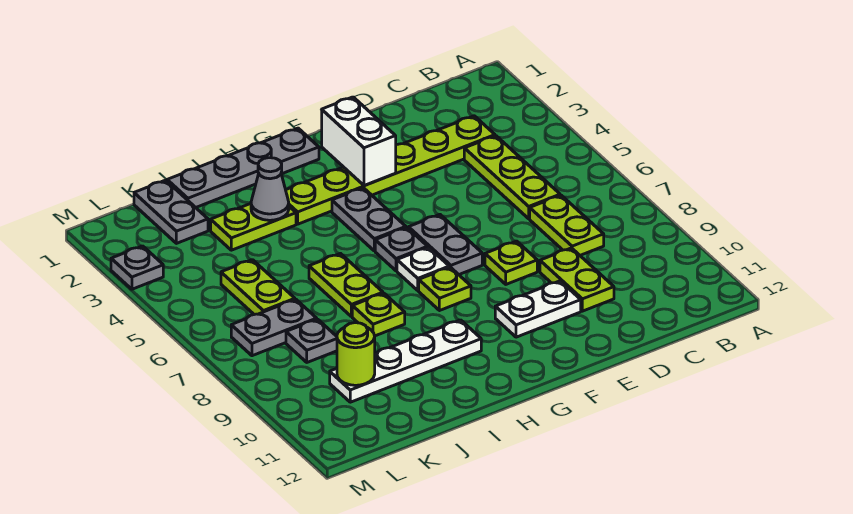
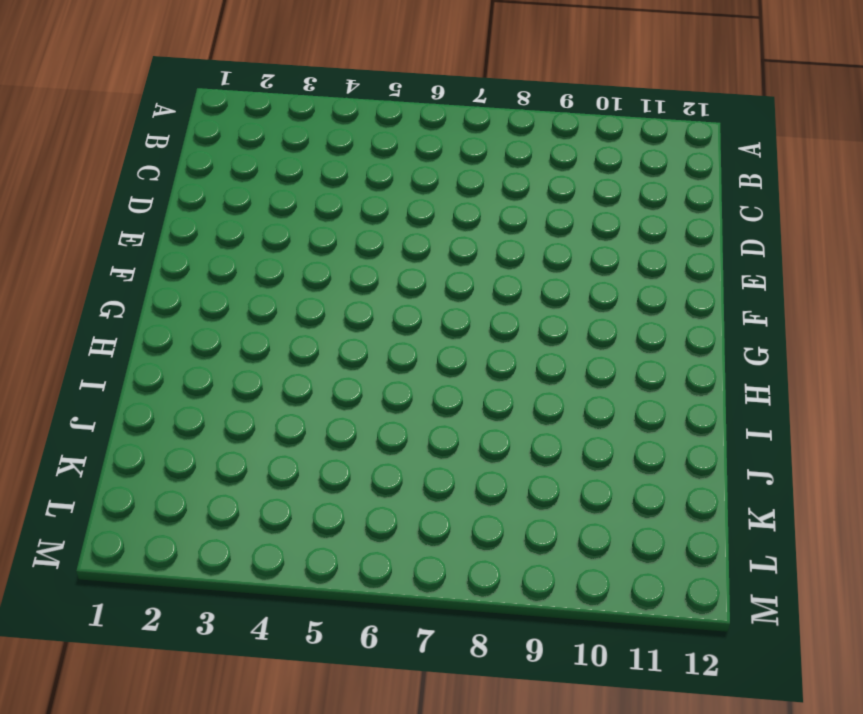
none -> lime 1x6 plate [286,116,495,224]
none -> lime 1x3 plate [464,136,560,219]
none -> lime 1x2 plate [530,195,604,255]

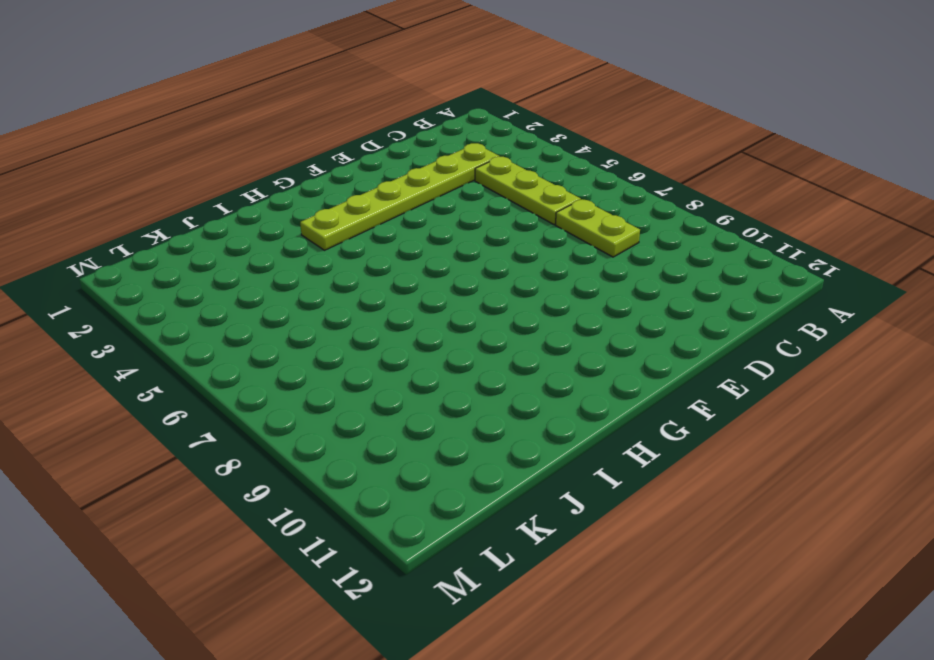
none -> lime 1x2 plate [540,248,614,311]
none -> lime 1x1 plate [485,241,537,284]
none -> white 1x2 plate [495,281,581,337]

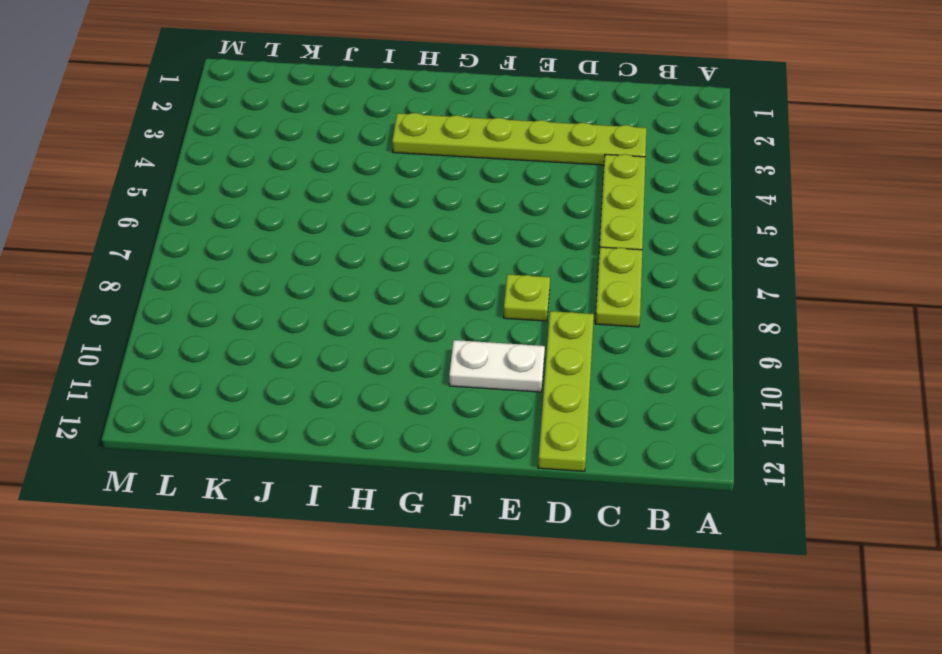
lime 1x4 plate [538,311,594,471] -> lime 1x2 plate [540,248,614,311]
none -> grey 1x2 plate [408,215,482,275]
none -> grey 1x4 plate [167,128,319,207]
none -> grey 1x2 plate [332,188,406,251]

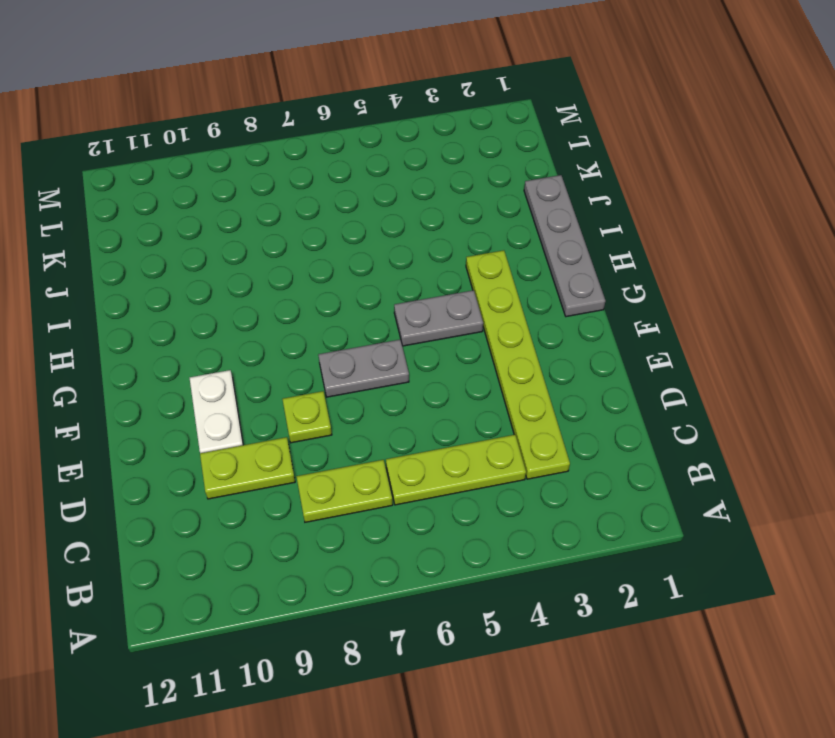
none -> grey 1x1 plate [375,228,428,271]
none -> white 1x1 plate [397,247,449,291]
none -> lime 1x1 plate [419,267,471,311]

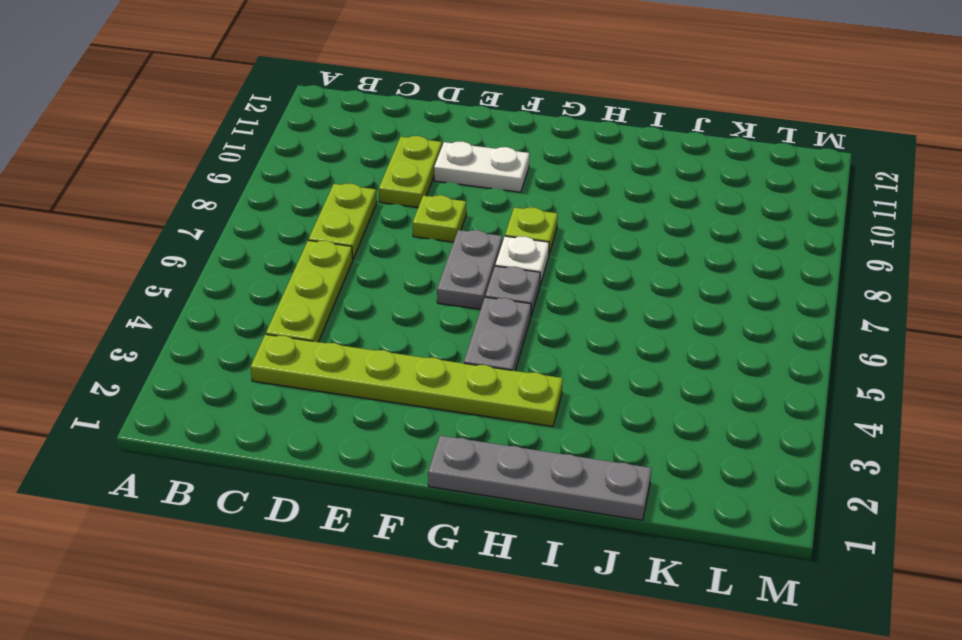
none -> white 1x4 plate [330,320,481,402]
none -> lime 1x2 plate [211,204,296,250]
none -> lime 1x2 plate [309,254,383,317]

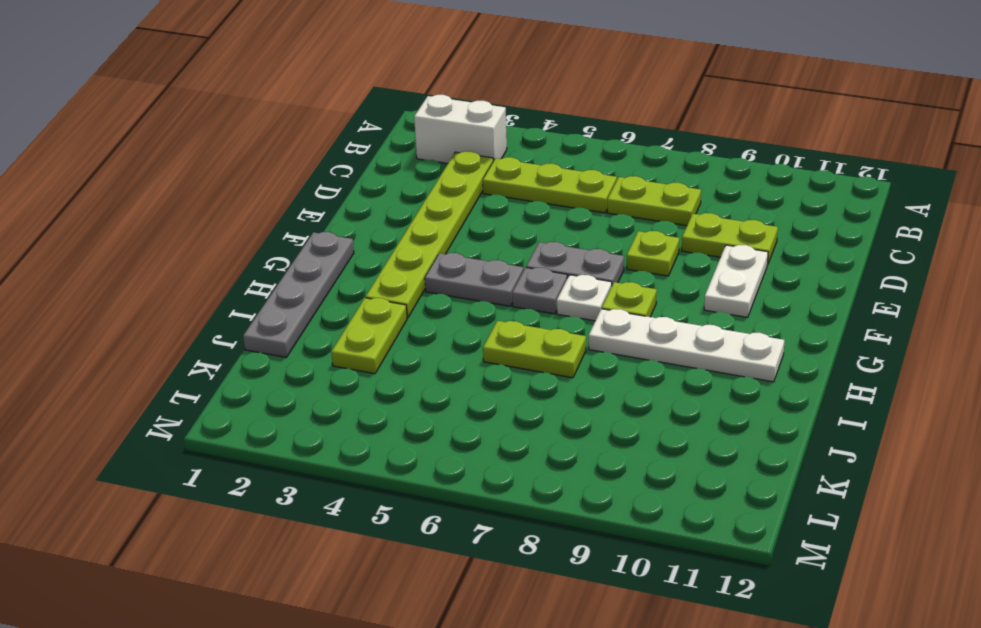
white 1x2 brick [414,95,507,164] -> white 1x2 brick moved to [322,97,396,185]
white 1x4 plate [589,309,784,382] -> white 1x4 plate turned to [330,320,481,402]
none -> lime 1x1 plate [352,293,405,336]
none -> grey 1x2 plate [134,180,208,243]
none -> lime 1x2 plate [221,260,295,315]

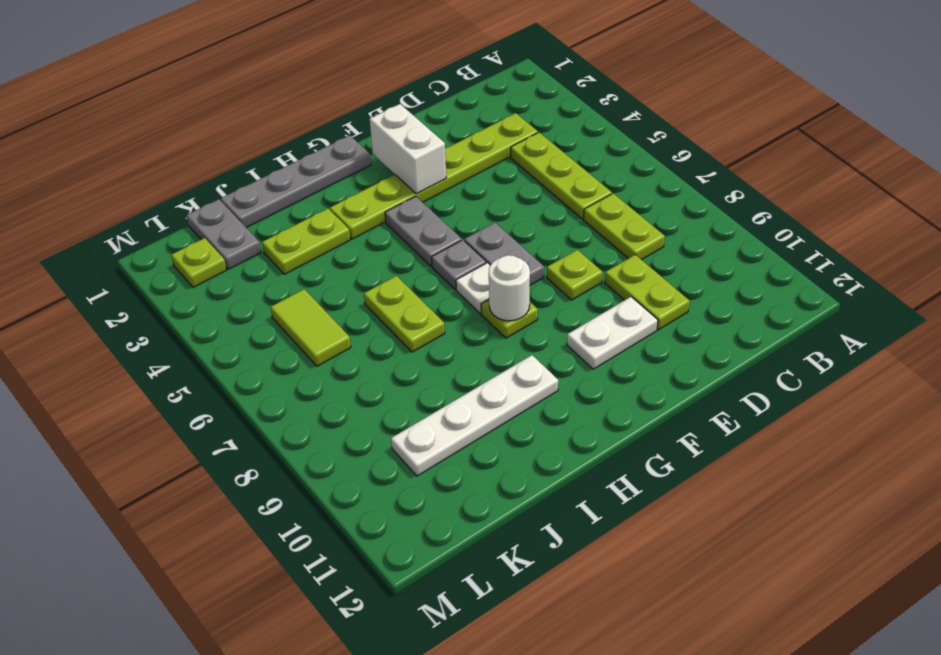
white 1x1 round brick [489,255,530,321] -> none
lime 1x2 tile [271,289,351,366] -> lime 1x2 plate [221,260,295,315]
lime 1x1 plate [171,238,226,287] -> lime 1x1 plate moved to [352,293,405,336]
none -> grey 1x2 plate [231,299,317,356]
none -> grey 1x1 plate [286,319,337,362]
none -> grey 1x1 plate [111,246,163,289]

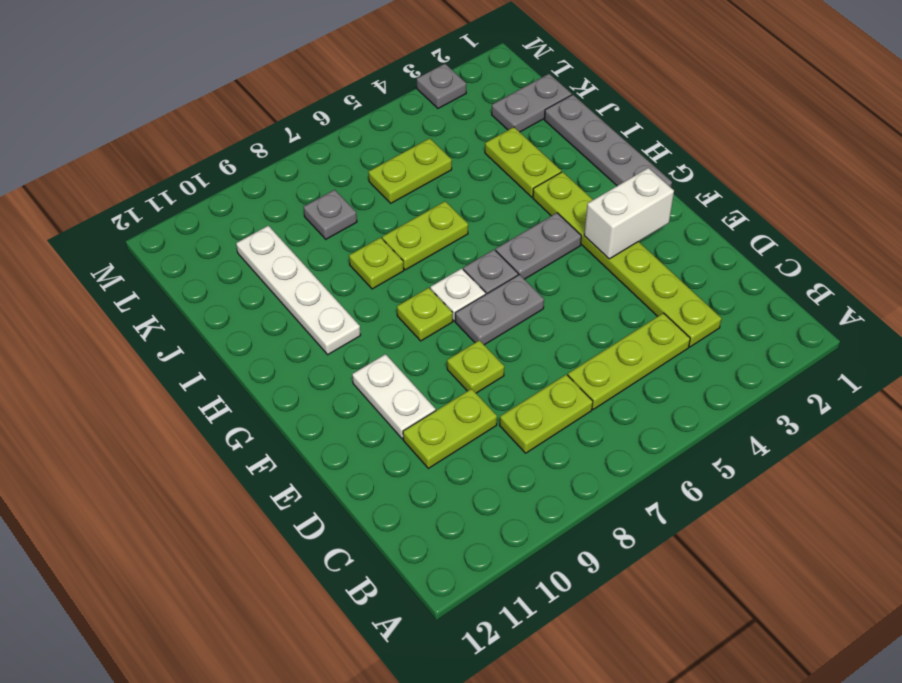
none -> grey 1x2 plate [231,299,317,356]
none -> grey 1x1 cone [251,158,289,220]
none -> lime 1x1 round brick [337,323,375,385]

